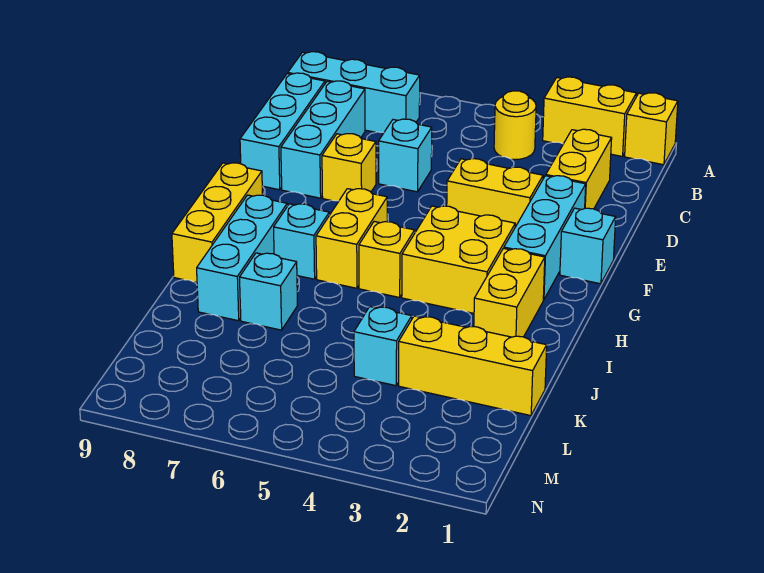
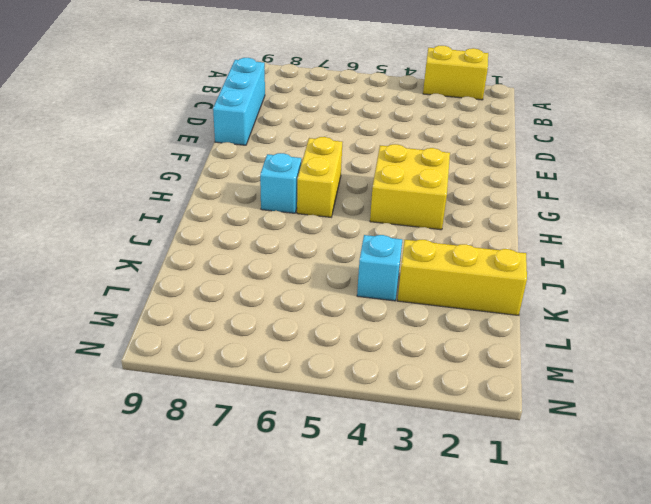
none -> yellow 1x1 brick [625,93,678,165]
none -> yellow 1x1 round brick [494,91,536,160]
none -> cyan 1x3 brick [288,52,420,132]

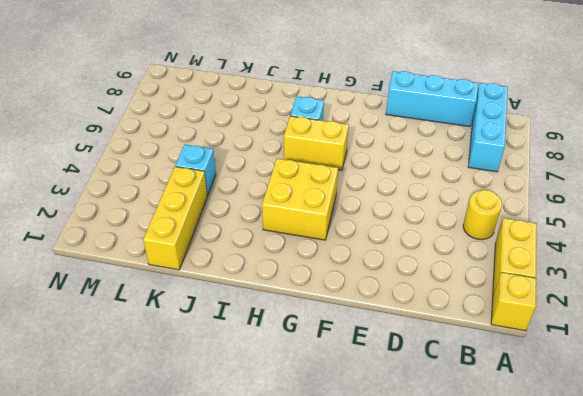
none -> yellow 1x2 brick [546,129,612,209]
none -> cyan 1x3 brick [281,81,365,198]
none -> cyan 1x1 brick [379,119,432,192]

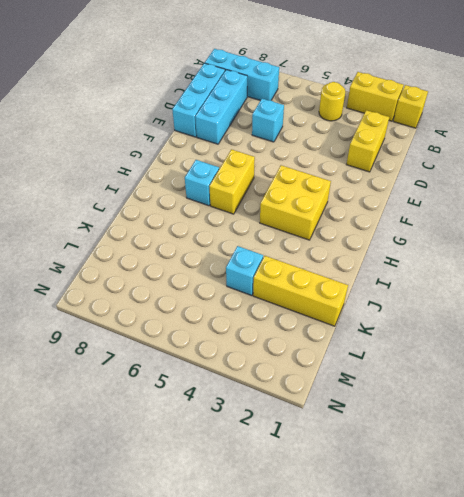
none -> cyan 1x3 brick [504,176,586,300]
none -> yellow 1x2 brick [447,159,543,227]
none -> yellow 1x1 brick [322,134,376,201]

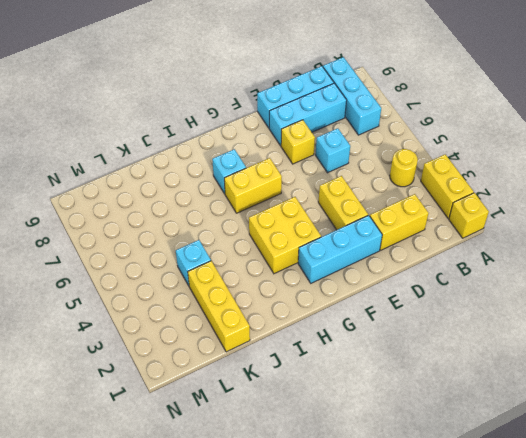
none -> cyan 1x1 brick [560,208,616,284]
none -> yellow 1x3 brick [172,163,263,282]
none -> yellow 1x2 brick [474,248,545,337]

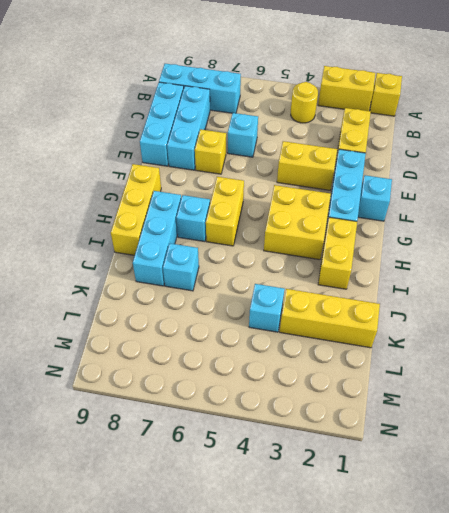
none -> yellow 1x1 brick [359,222,415,297]

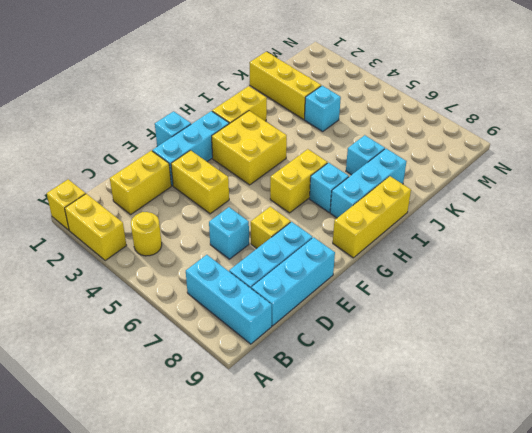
none -> yellow 1x1 brick [359,222,415,297]

